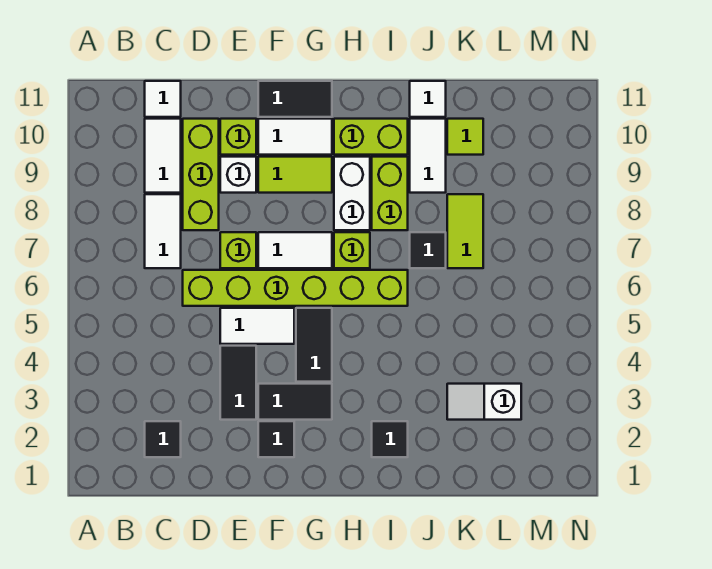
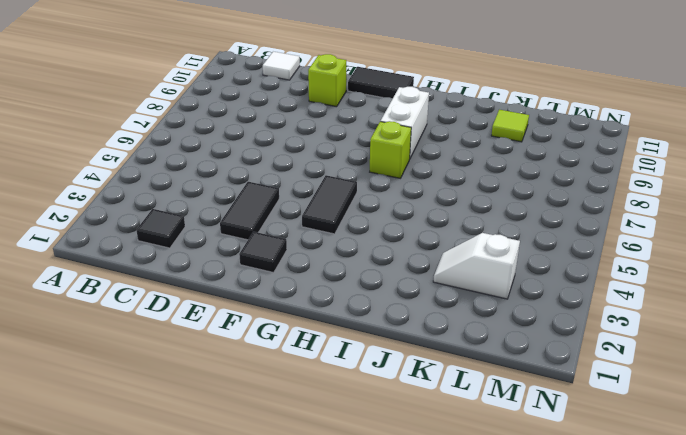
none -> white 1x2 tile [145,194,181,268]
none -> white 1x2 tile [145,119,181,193]
none -> lime 1x6 brick [183,270,408,306]

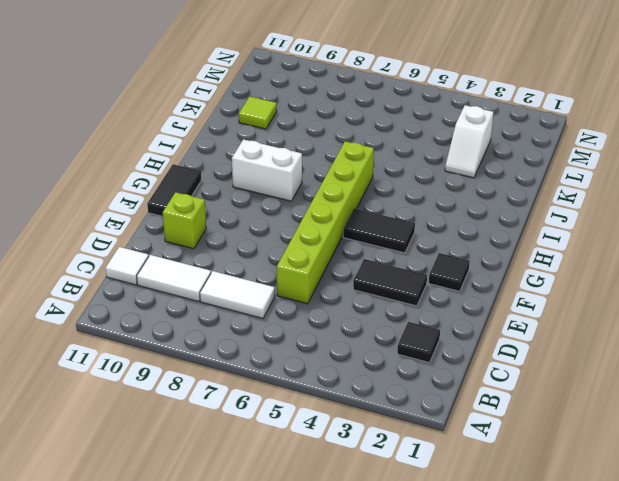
none -> lime 1x3 brick [183,119,219,230]
none -> white 1x2 tile [220,308,294,344]
none -> lime 1x1 brick [220,232,256,268]

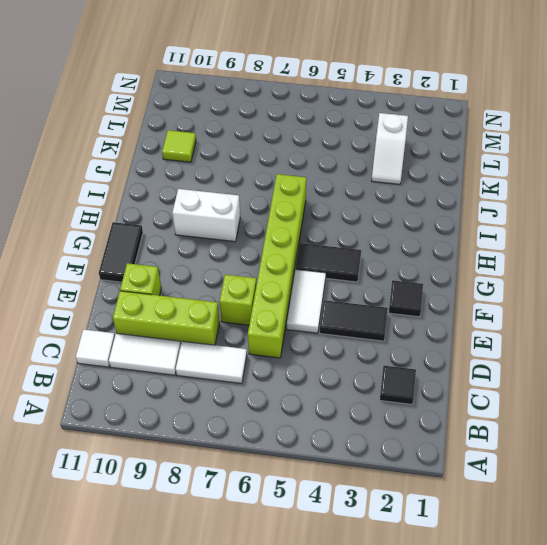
none -> white 1x1 brick [220,157,256,193]
none -> black 1x2 tile [258,384,332,420]
none -> white 1x2 tile [258,232,332,268]

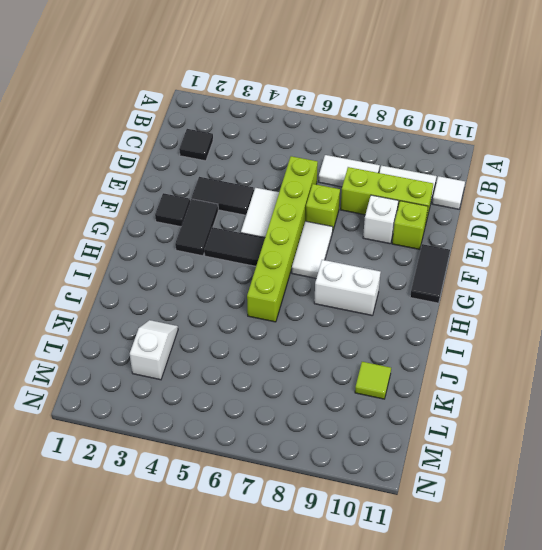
none -> lime 1x2 tile [258,157,332,193]
none -> white 1x2 tile [258,119,332,155]
none -> lime 1x1 brick [334,232,370,268]

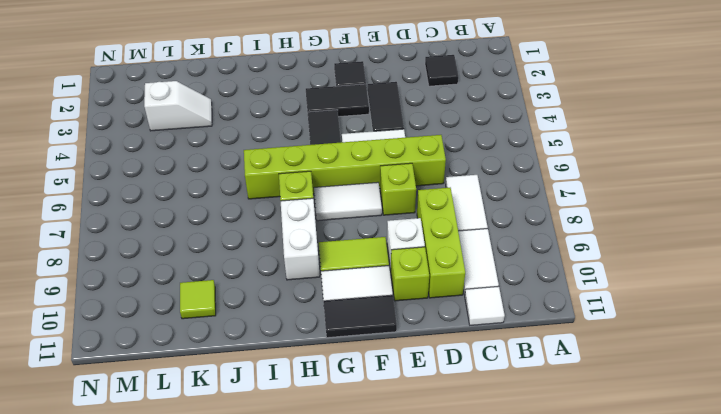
none -> lime 1x2 brick [334,119,408,155]
none -> black 1x1 tile [372,421,408,457]
none -> lime 1x2 brick [372,157,408,230]

